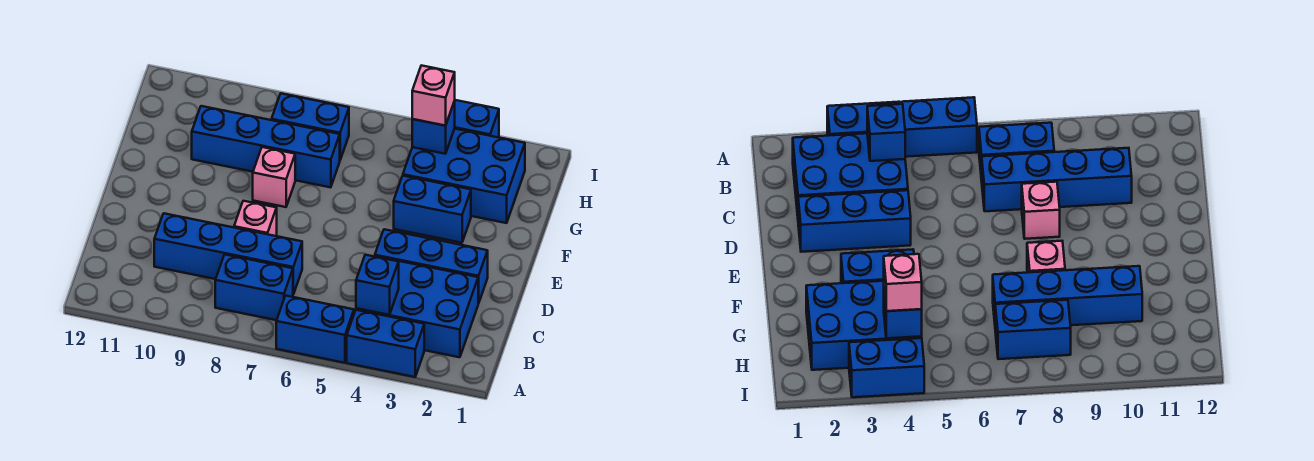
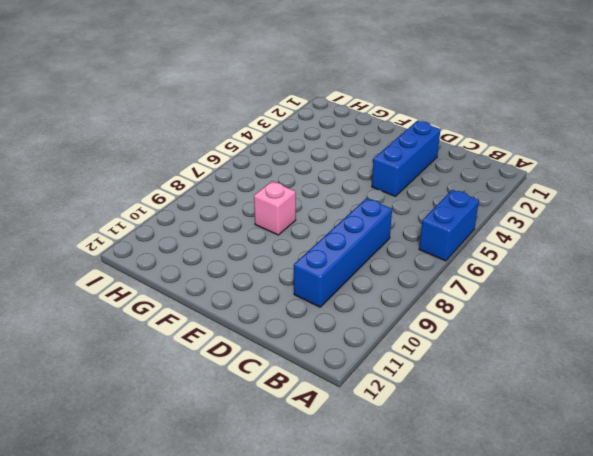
none -> blue 1x2 brick [347,310,424,377]
none -> blue 2x3 brick [356,256,478,357]
none -> blue 1x2 brick [215,254,293,320]

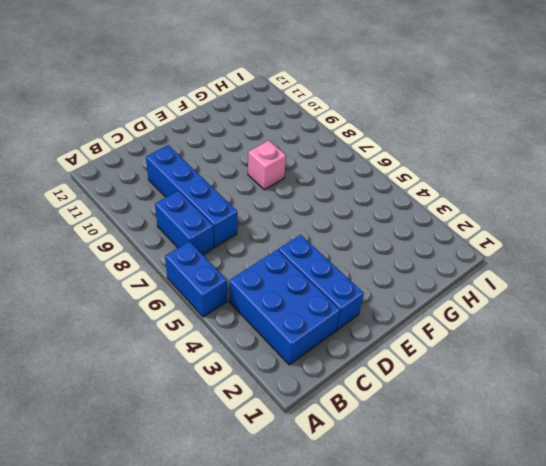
none -> blue 1x2 brick [347,310,424,377]
none -> pink 1x1 brick [234,201,277,236]
none -> blue 1x2 brick [394,176,471,243]

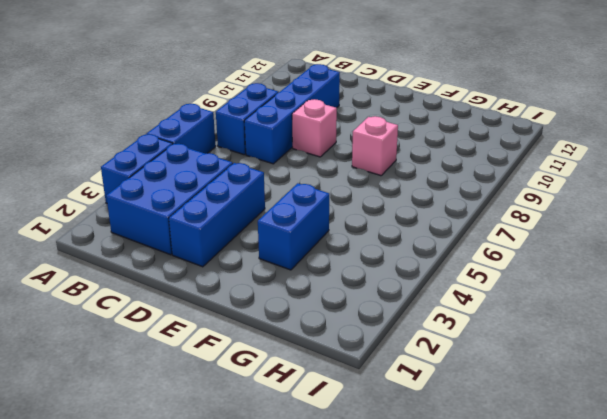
none -> blue 2x3 brick [403,129,525,223]
none -> blue 1x4 brick [192,106,340,187]
none -> blue 1x2 brick [272,94,349,159]

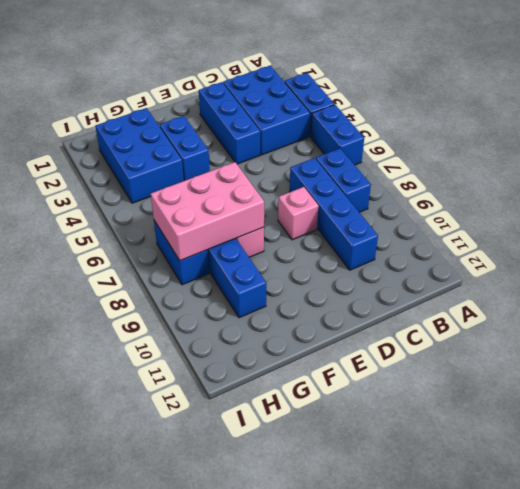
pink 2x3 brick [151,162,264,261] -> none
none -> blue 1x2 brick [455,100,499,138]
none -> blue 1x1 brick [356,255,399,315]
none -> blue 1x1 brick [412,101,455,154]

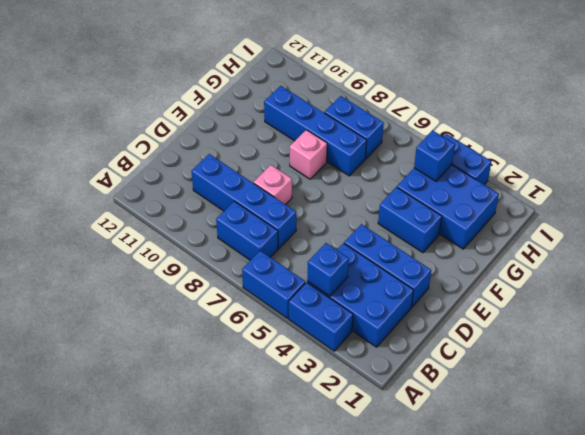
none -> pink 1x1 brick [412,65,455,126]

